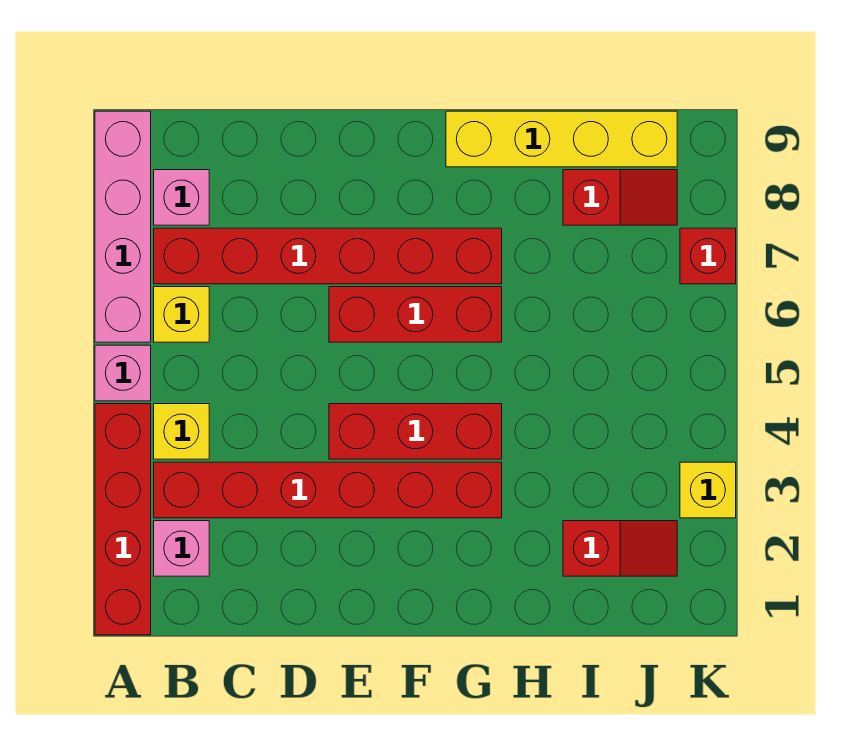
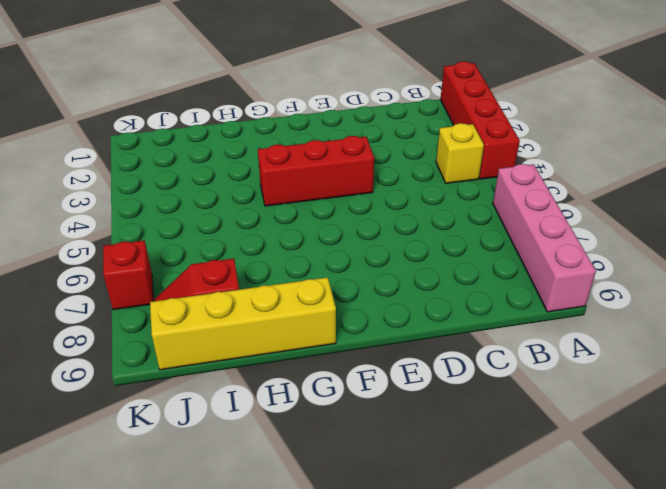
none -> pink 1x1 brick [95,345,151,401]
none -> pink 1x1 brick [154,521,209,576]
none -> red 1x6 brick [154,462,502,518]

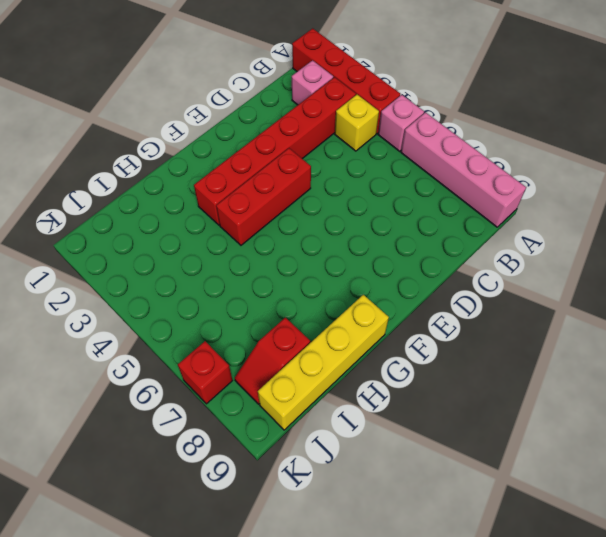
none -> yellow 1x1 brick [154,287,209,342]
none -> red 1x6 brick [154,228,502,284]
none -> pink 1x1 brick [154,170,209,225]

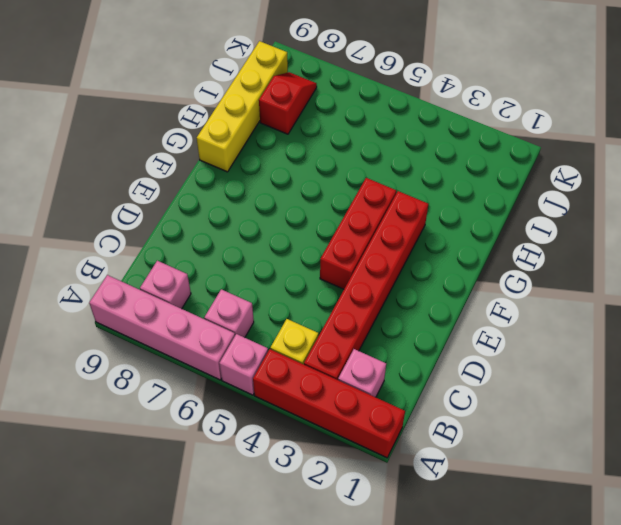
pink 1x1 brick [204,289,254,338] -> yellow 1x1 brick [154,287,209,342]
none -> red 1x6 brick [154,228,502,284]
none -> red 1x3 brick [329,287,502,342]
none -> red 1x2 slope [563,521,677,576]

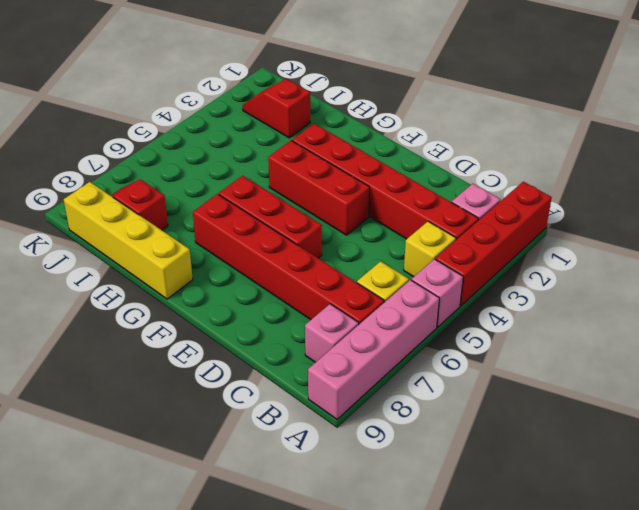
none -> yellow 1x1 brick [680,462,736,518]
none -> red 1x1 brick [680,228,736,284]

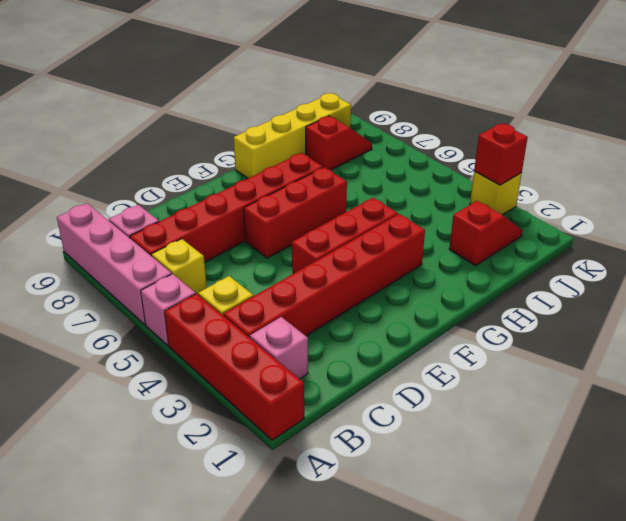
red 1x1 brick [474,124,528,185] -> red 1x1 brick moved to [680,228,736,284]

